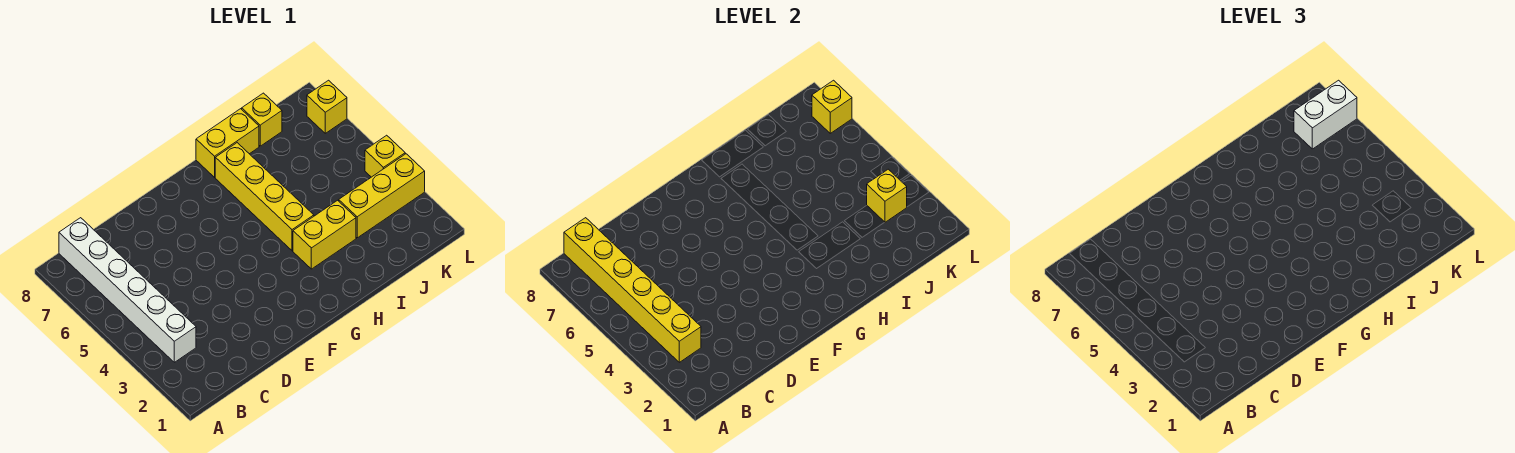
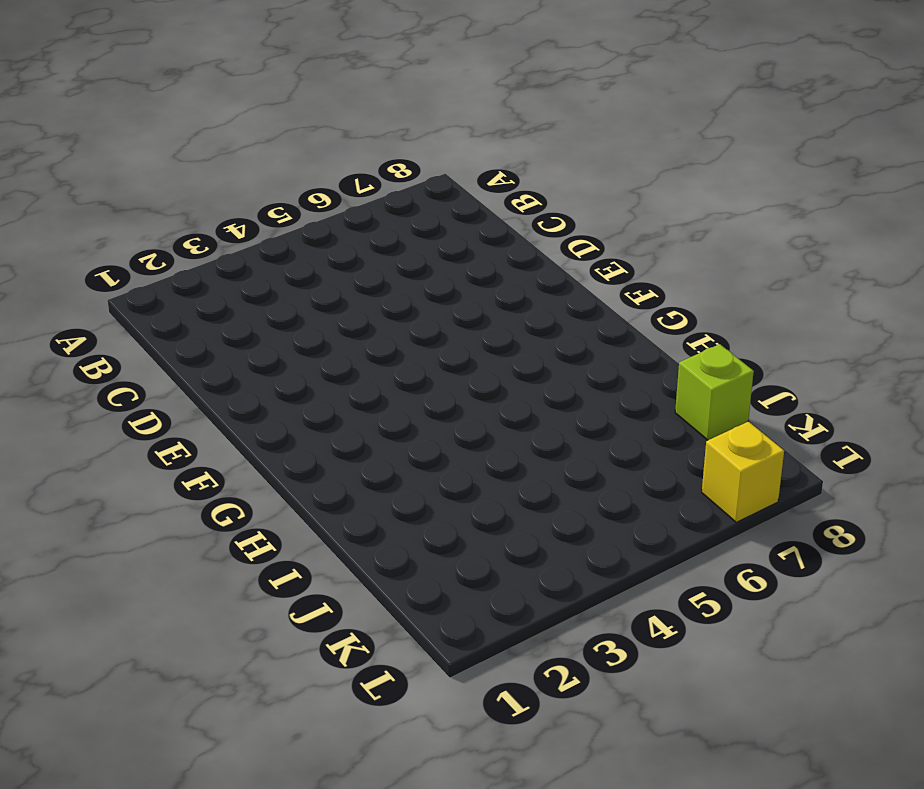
lime 1x1 brick [675,344,754,440] -> yellow 1x1 brick [242,93,282,146]
none -> white 1x6 brick [59,218,196,362]
none -> yellow 1x2 brick [293,200,356,269]
none -> yellow 1x4 brick [215,143,314,251]

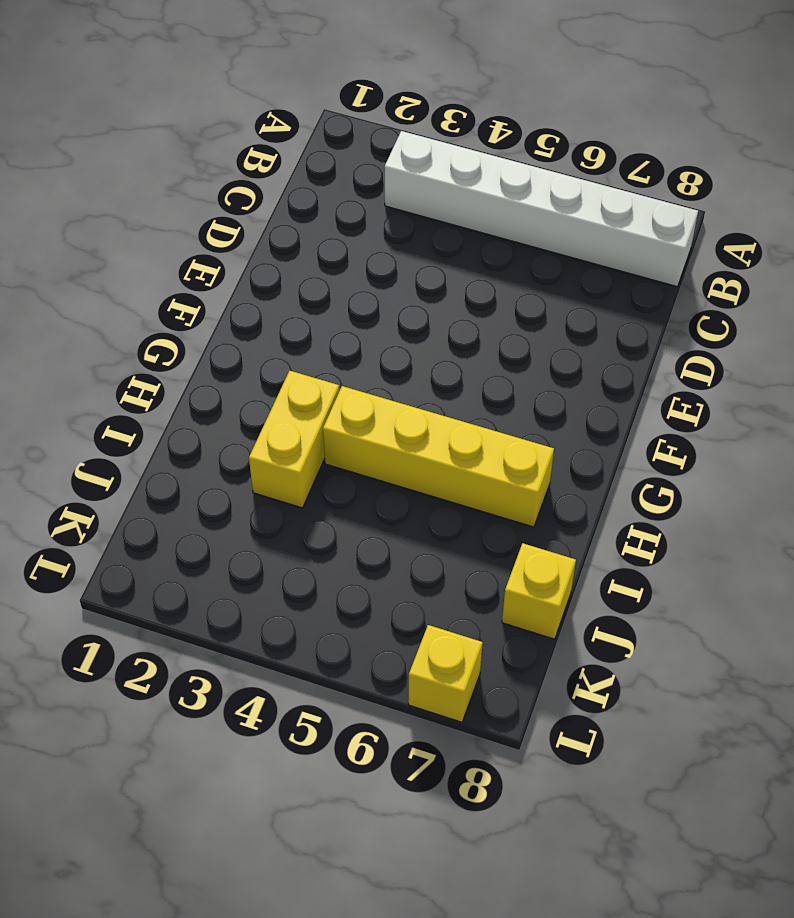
none -> yellow 1x2 brick [196,109,259,177]
none -> yellow 1x3 brick [339,154,425,238]
none -> yellow 1x1 brick [365,135,405,177]

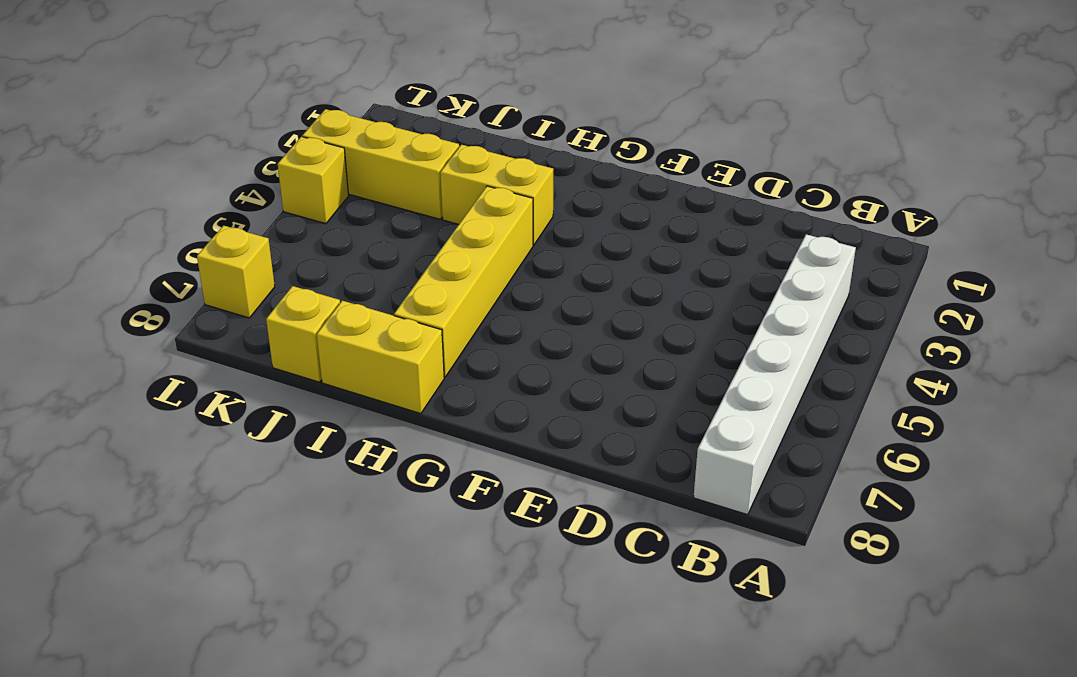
none -> yellow 1x6 brick [564,218,701,362]
none -> yellow 1x1 brick [867,169,907,222]
none -> yellow 1x1 brick [812,80,852,133]

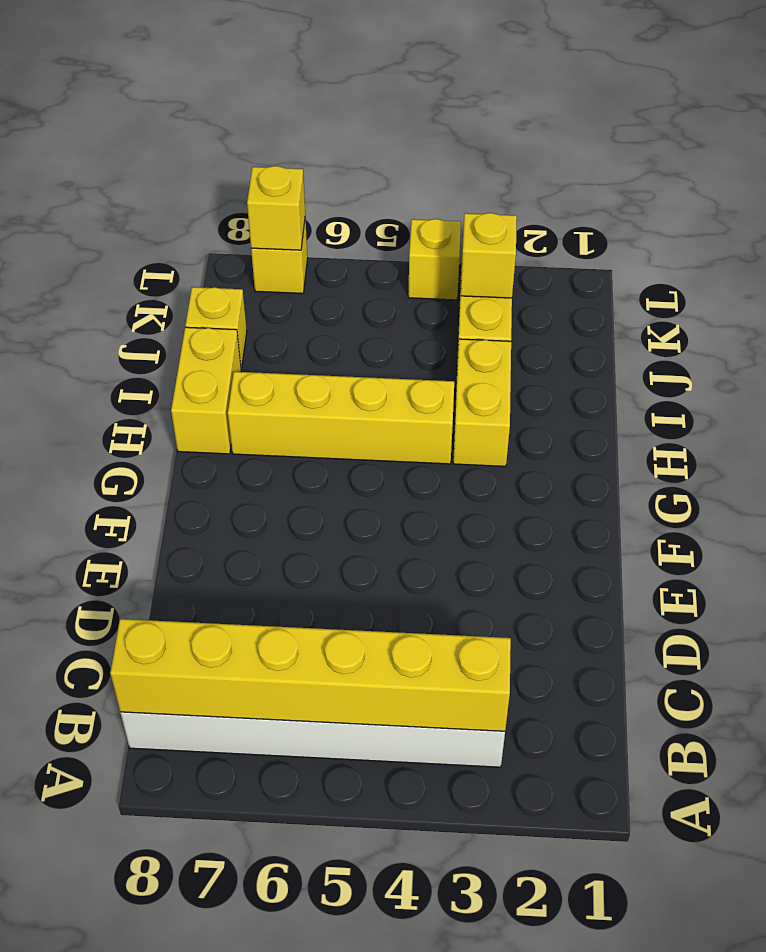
none -> white 1x2 brick [1294,80,1357,149]

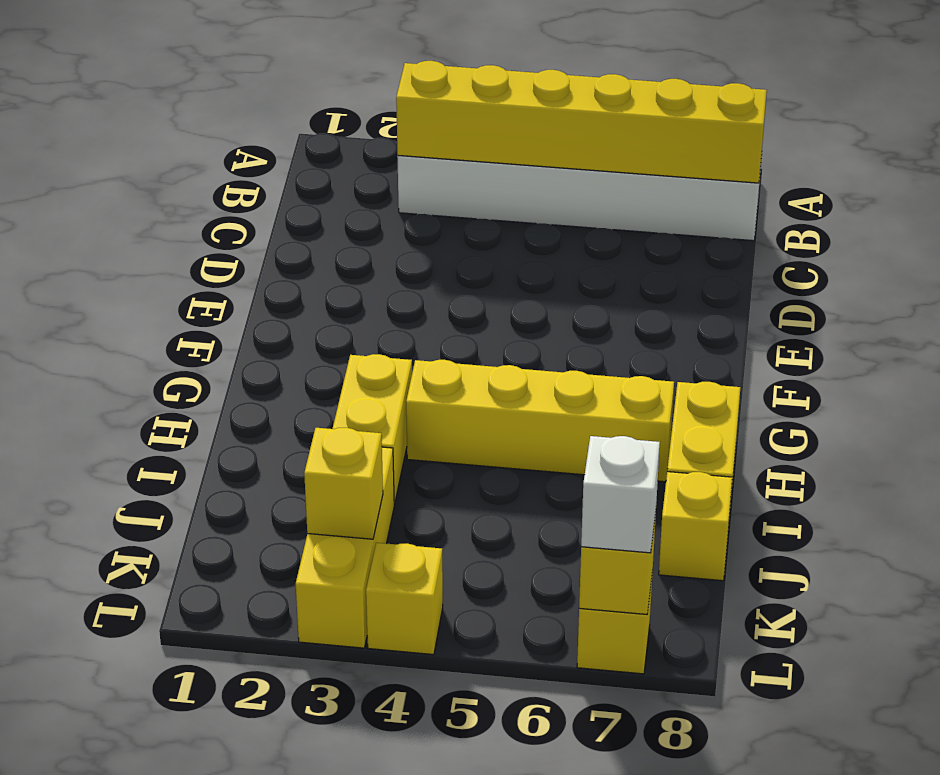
white 1x1 brick [581,436,660,553] -> white 1x2 brick [1294,80,1357,149]

